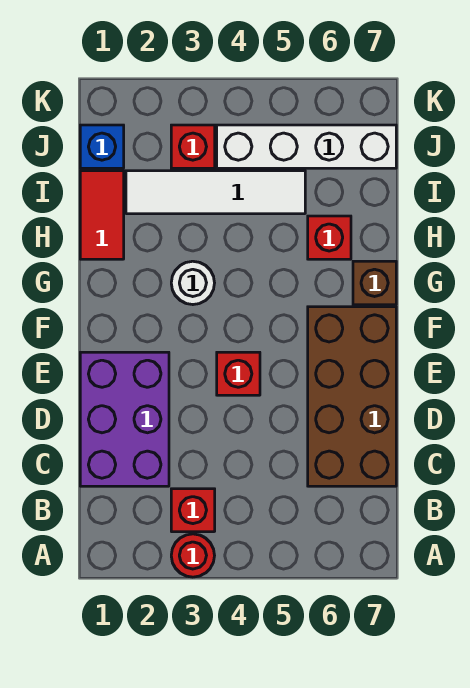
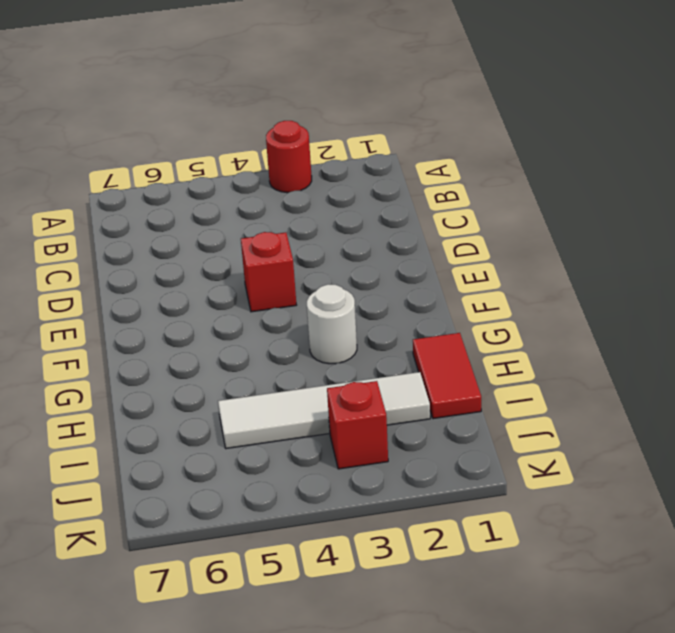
none -> red 1x1 brick [171,489,215,532]
none -> purple 2x3 brick [80,352,169,486]
none -> brown 2x4 brick [308,307,396,486]

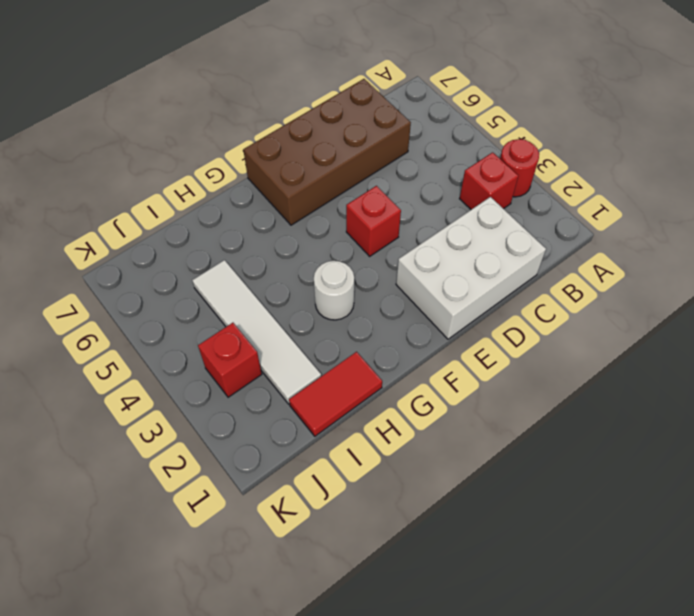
white 2x3 brick [396,197,546,339] -> purple 2x3 brick [80,352,169,486]
none -> brown 1x1 brick [353,261,396,305]
none -> red 1x1 brick [308,216,351,259]
none -> blue 1x1 brick [80,125,124,168]

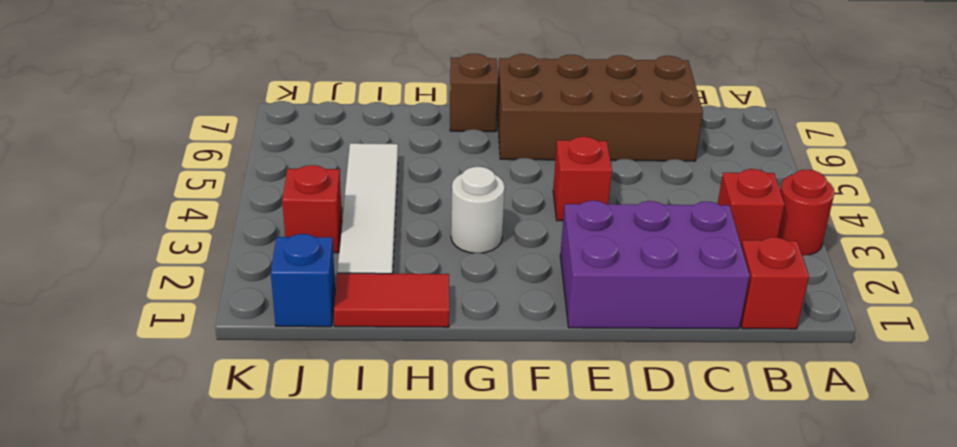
red 1x1 brick [740,237,809,329] -> red 1x1 brick moved to [308,216,351,259]
none -> white 1x4 brick [217,125,396,168]

